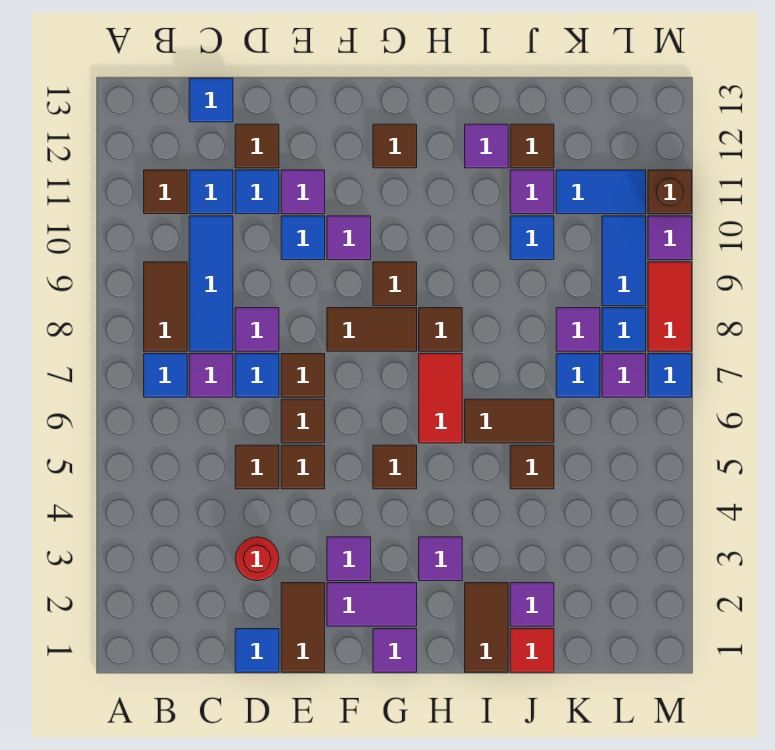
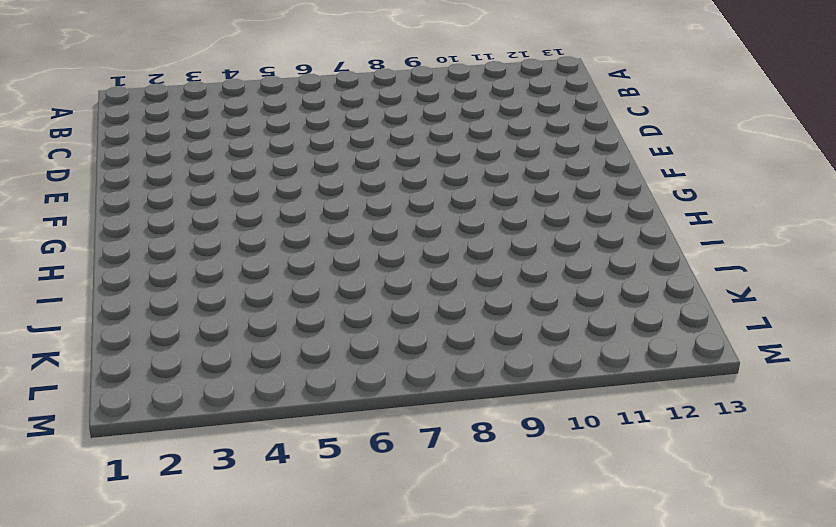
none -> blue 1x1 tile [144,354,187,397]
none -> brown 1x2 tile [144,262,187,351]
none -> brown 1x1 tile [144,170,187,214]
none -> purple 1x1 tile [189,354,233,397]

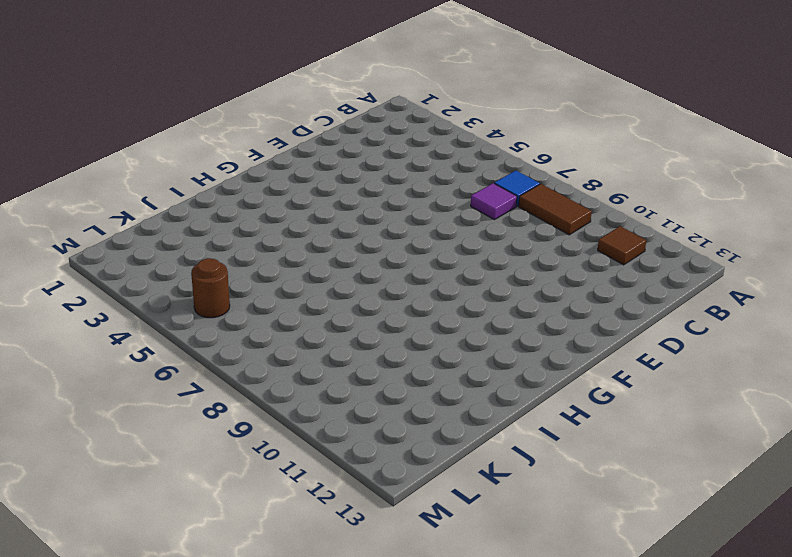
brown 1x1 round brick [191,258,230,318] -> none
none -> blue 1x3 tile [189,216,233,351]
none -> blue 1x1 tile [189,170,233,214]
none -> blue 1x1 tile [189,78,233,122]
none -> blue 1x1 tile [235,629,279,672]

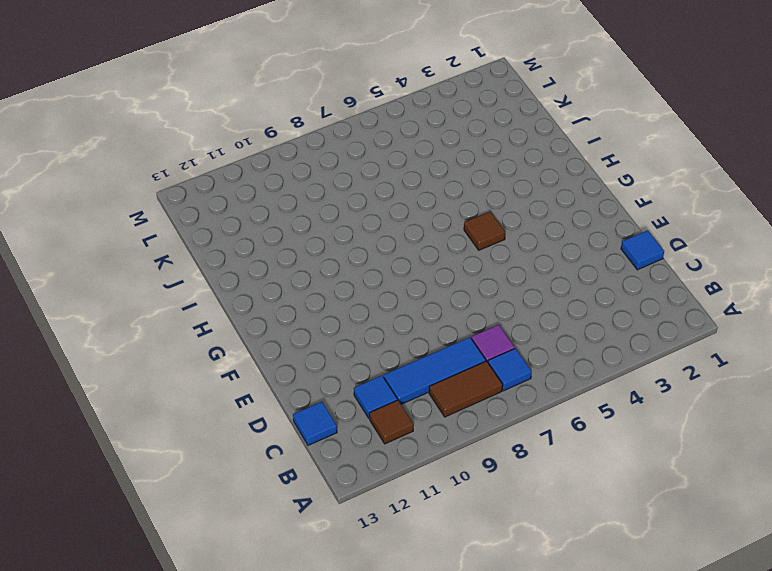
none -> red 1x1 round brick [235,537,279,581]
none -> brown 1x1 tile [235,445,279,489]
none -> blue 1x1 tile [235,354,279,397]
none -> purple 1x1 tile [235,308,279,351]

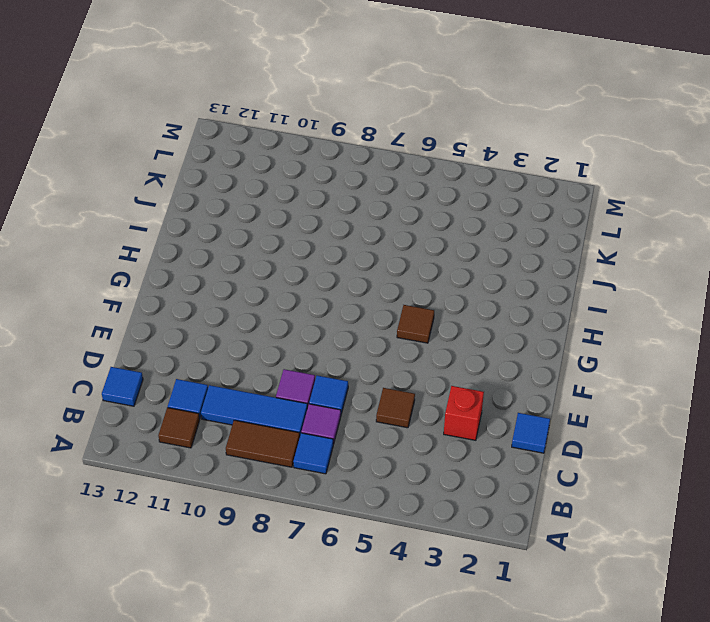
red 1x1 brick [444,386,484,440] -> red 1x1 round brick [235,537,279,581]
none -> blue 1x1 tile [235,170,279,214]
none -> brown 1x1 tile [235,124,279,168]
none -> brown 1x2 tile [281,583,325,672]
none -> brown 1x1 tile [281,445,325,489]

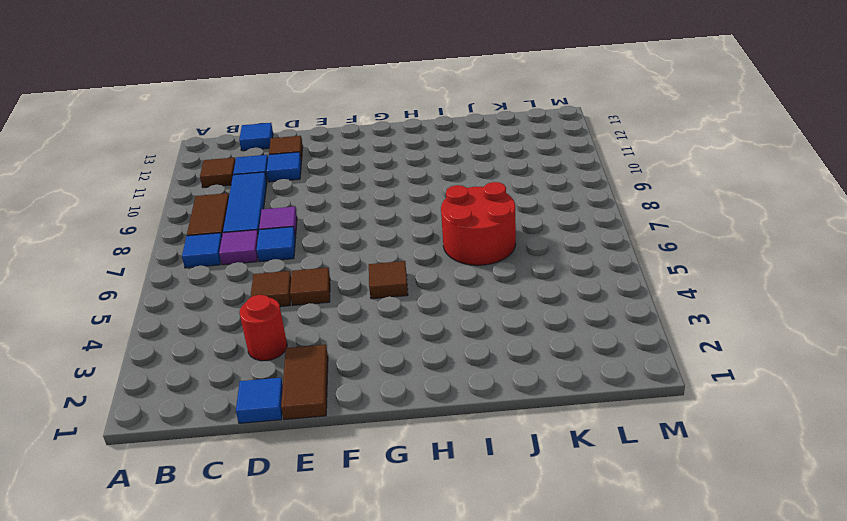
red 2x2 round brick [441,182,516,265] -> brown 1x2 tile [465,399,554,443]
none -> brown 1x1 tile [281,399,325,443]
none -> brown 1x1 tile [281,354,325,397]
none -> blue 1x1 tile [281,216,325,260]
none -> purple 1x1 tile [281,170,325,214]

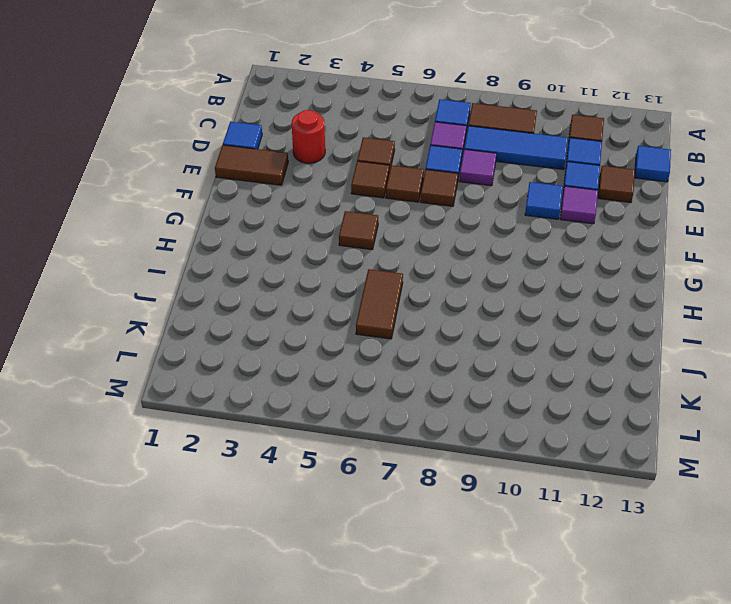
none -> purple 1x2 tile [327,583,417,626]
none -> purple 1x1 tile [327,537,371,581]
none -> brown 1x2 tile [327,308,417,351]
none -> purple 1x1 tile [327,216,371,260]

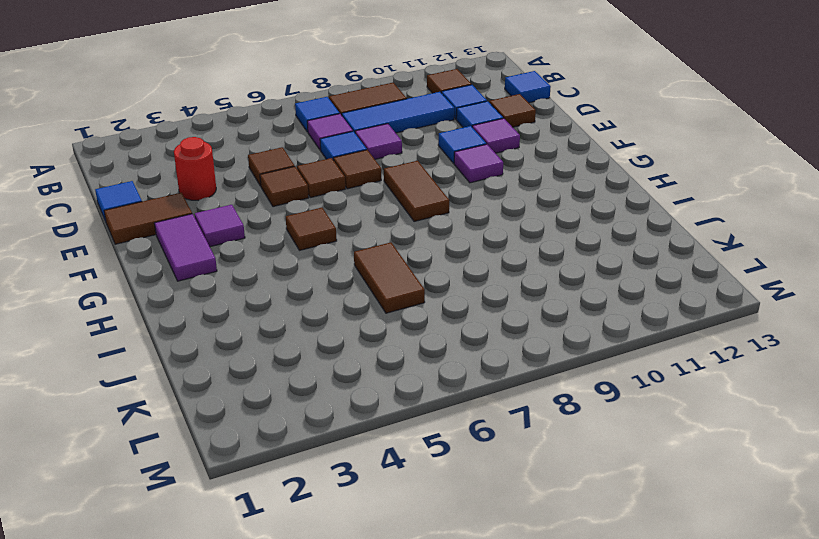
none -> purple 1x1 tile [373,629,417,672]
none -> brown 1x1 tile [373,262,417,306]
none -> brown 1x1 tile [373,124,417,168]
none -> purple 1x1 tile [419,537,462,581]

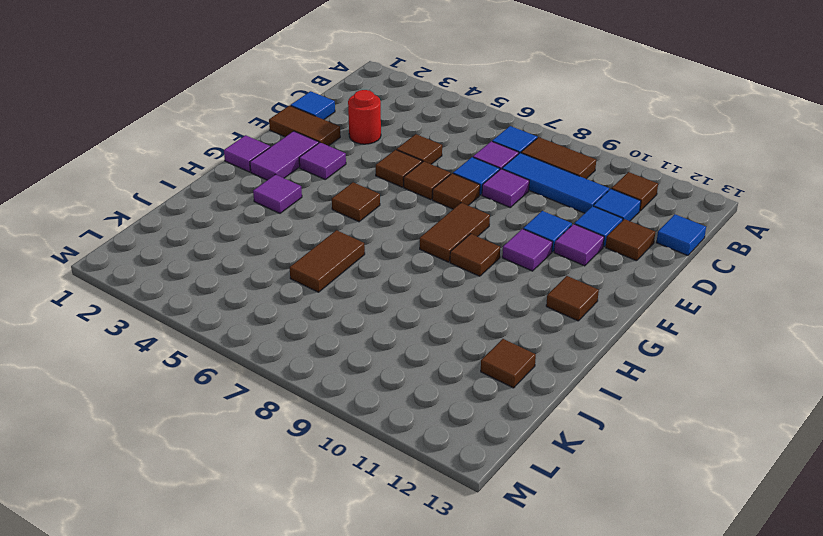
none -> red 1x2 tile [419,354,462,443]
none -> brown 1x1 tile [419,308,462,351]
none -> brown 1x2 tile [465,583,508,672]
none -> purple 1x1 tile [465,124,508,168]

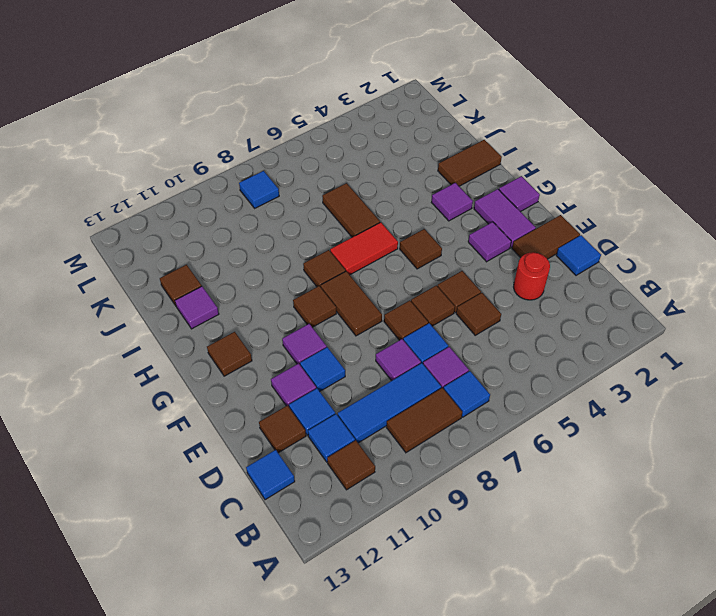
none -> red 1x1 tile [510,629,554,672]
none -> purple 1x1 tile [510,583,554,626]
none -> brown 1x1 tile [510,445,554,489]
none -> blue 1x1 tile [510,216,554,260]

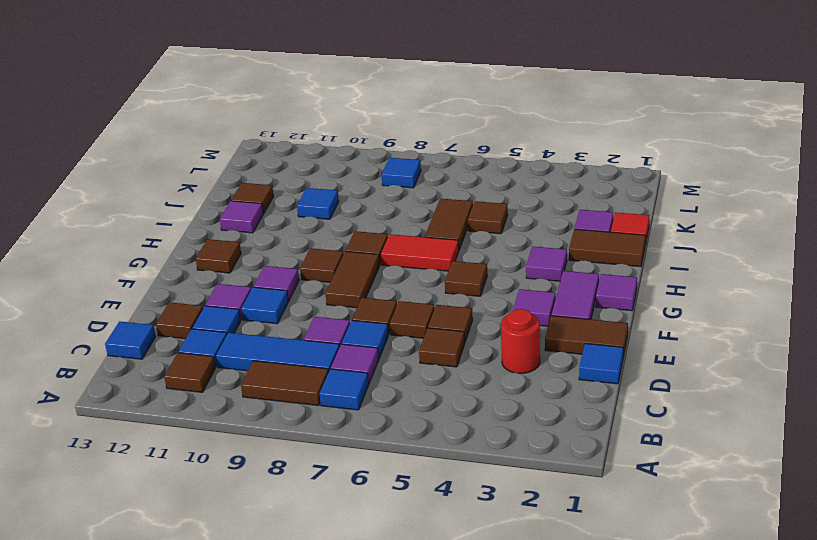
none -> purple 1x1 tile [510,170,554,214]
none -> blue 1x1 tile [556,354,600,397]
none -> purple 1x1 tile [556,308,600,351]
none -> blue 1x2 tile [556,170,646,214]

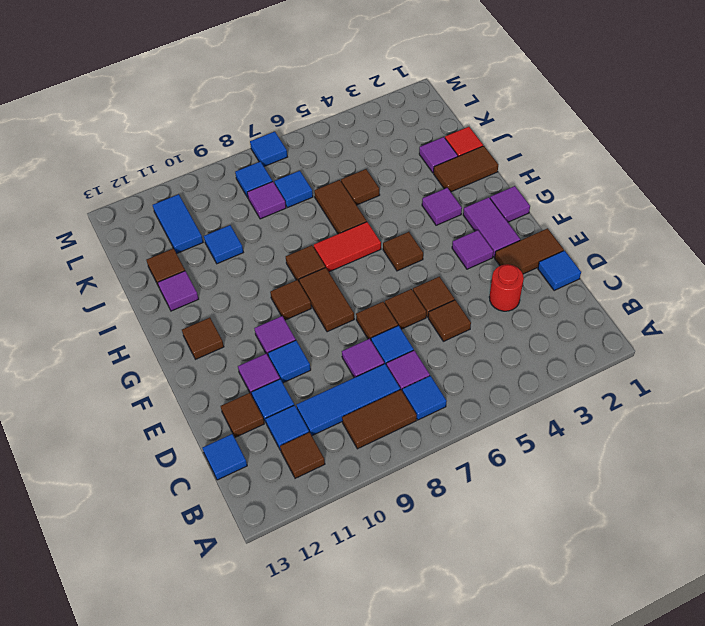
none -> purple 1x1 tile [510,170,554,214]
none -> purple 1x1 tile [602,354,646,397]
none -> blue 1x2 tile [602,216,646,306]
none -> red 1x2 tile [648,262,692,351]

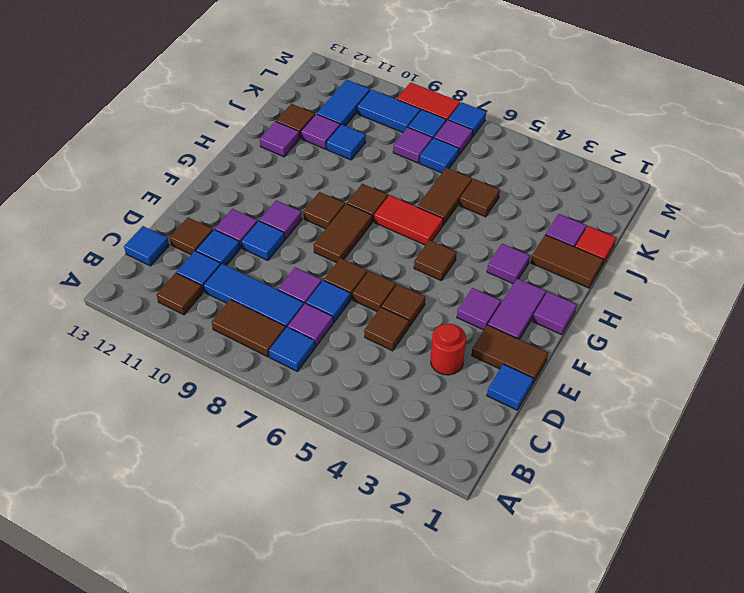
none -> brown 1x1 tile [373,124,417,168]
none -> purple 1x1 tile [648,216,692,260]
none -> brown 1x1 brick [648,170,692,214]

